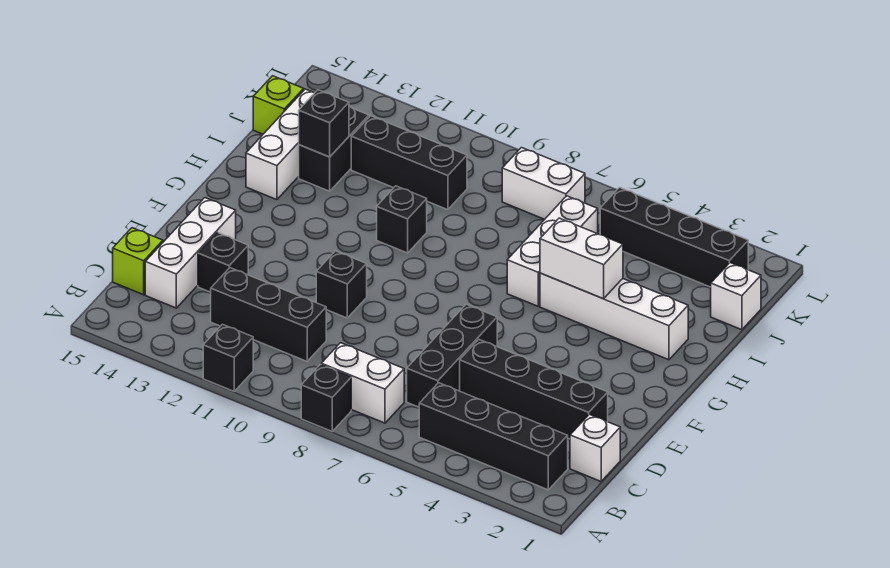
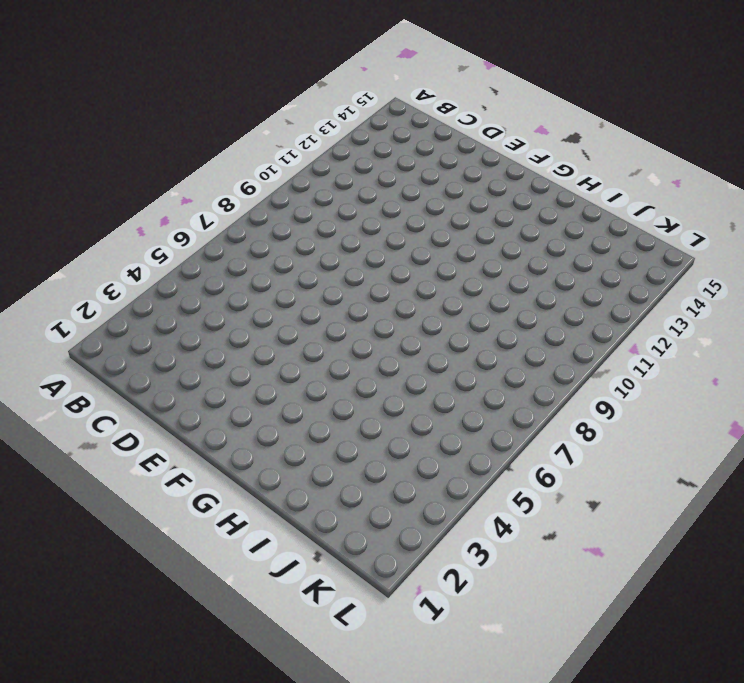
none -> black 1x1 brick [301,364,351,431]
none -> black 1x1 brick [203,324,253,391]
none -> black 1x4 brick [419,383,568,490]

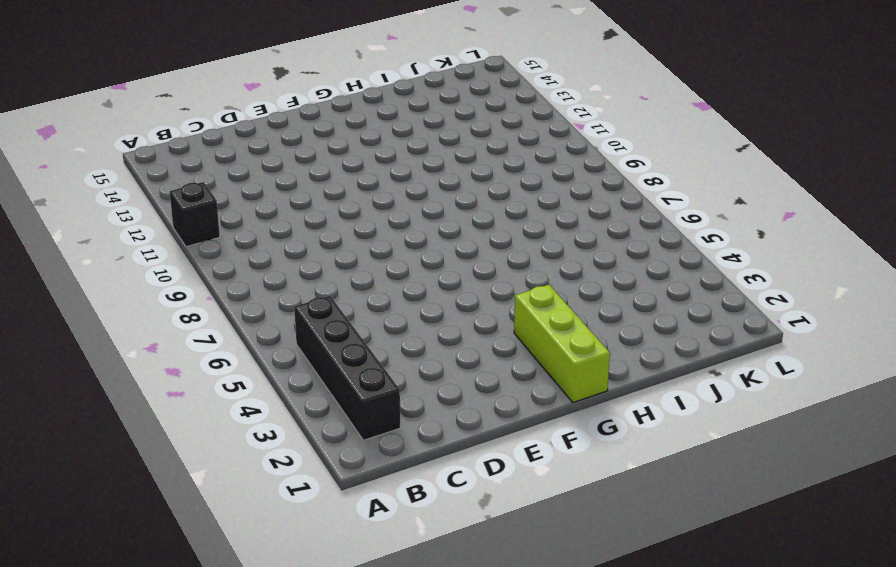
lime 1x3 brick [514,285,610,402] -> none
none -> black 1x1 brick [301,364,351,431]
none -> white 1x2 brick [321,343,404,423]
none -> white 1x1 brick [570,414,620,481]

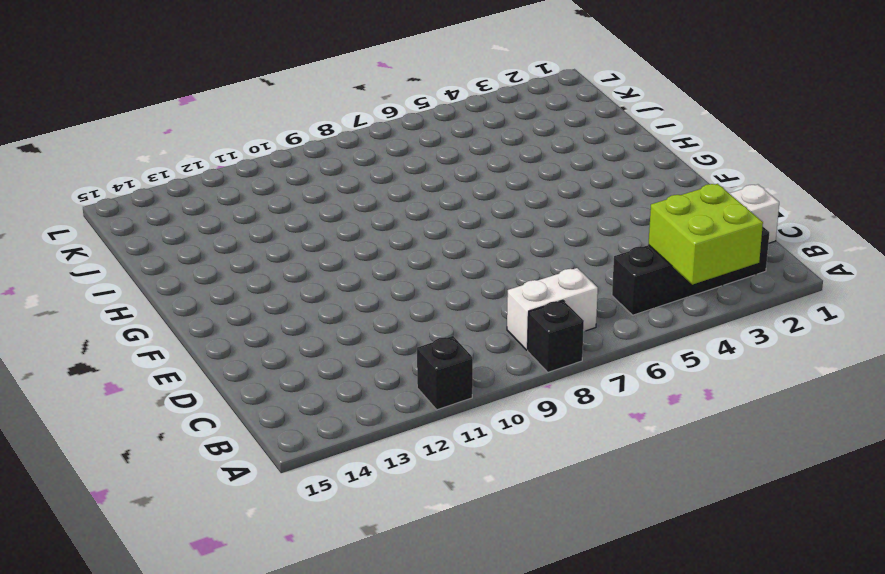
lime 2x2 brick [649,184,763,285] -> none
none -> black 1x3 brick [407,304,497,407]
none -> black 1x3 brick [211,268,326,361]
none -> white 1x3 brick [145,198,236,308]

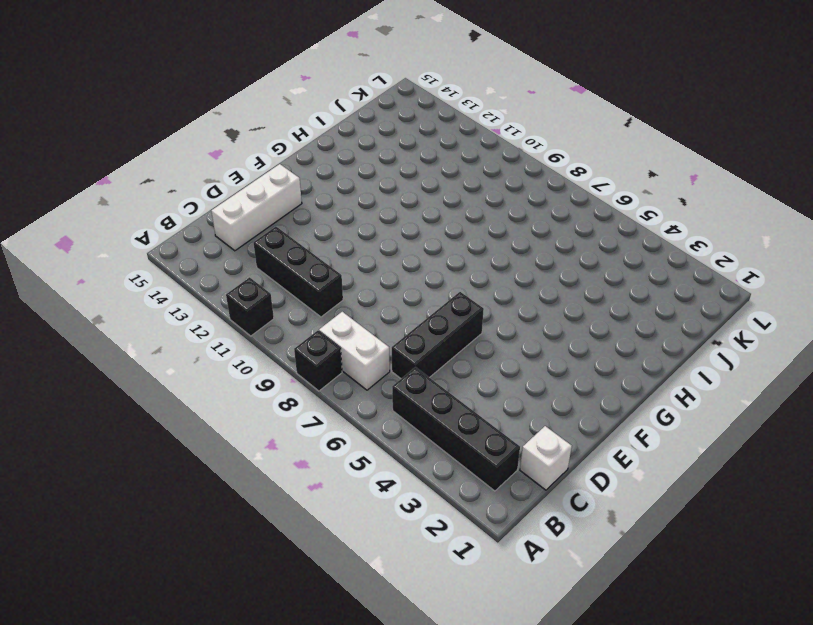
none -> lime 1x1 brick [113,228,163,295]
none -> black 1x4 brick [460,339,608,439]
none -> black 1x1 brick [198,233,248,292]

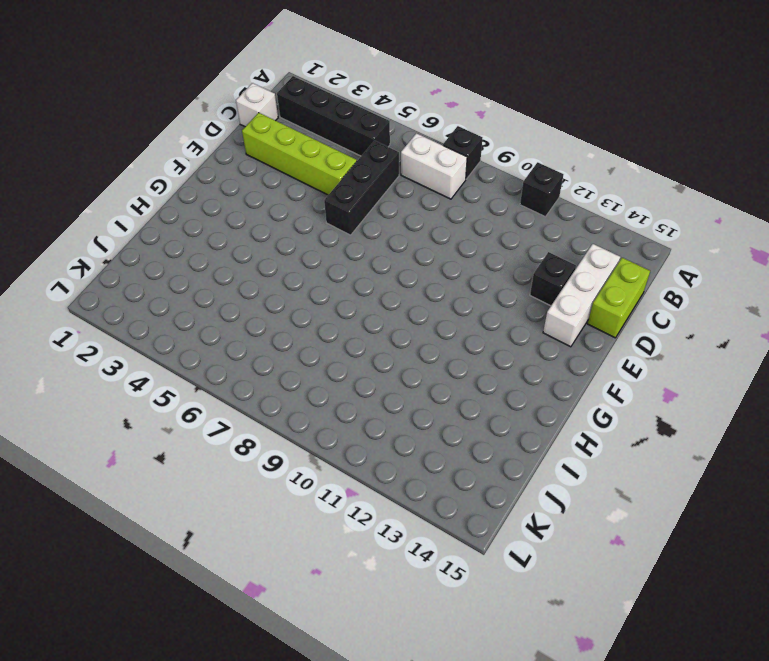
lime 1x2 brick [588,258,650,338] -> lime 1x1 brick [113,228,163,295]
lime 1x4 brick [242,113,357,195] -> black 1x4 brick [460,339,608,439]
none -> black 1x3 brick [211,268,326,361]
none -> black 1x1 brick [316,251,367,318]
none -> white 1x4 brick [540,273,688,360]

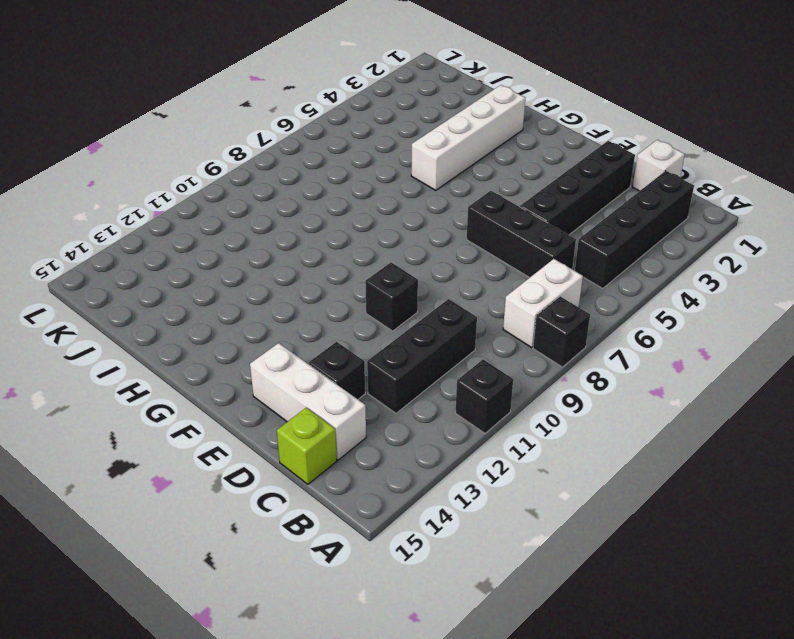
none -> white 1x3 brick [507,196,598,306]
none -> black 1x1 brick [377,186,427,253]
none -> white 1x3 brick [246,89,314,200]

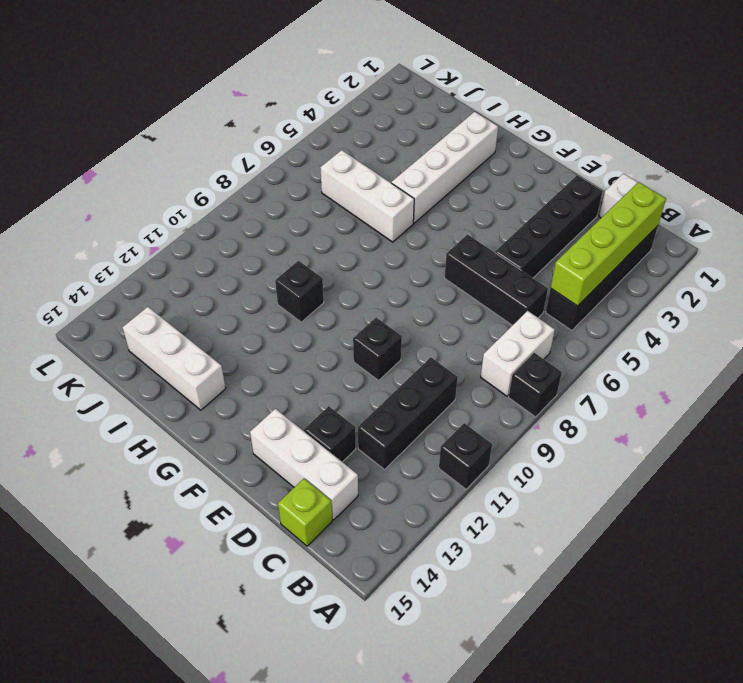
lime 1x4 brick [551,182,666,306] -> none
none -> black 1x2 brick [299,106,369,191]
none -> white 1x1 brick [711,263,761,330]
none -> black 1x3 brick [351,116,467,210]

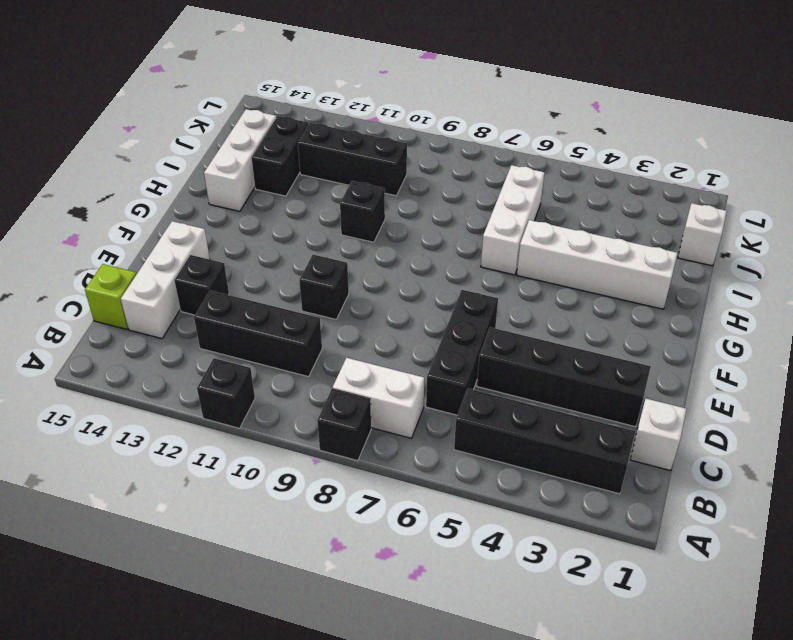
none -> lime 1x1 brick [253,76,304,134]
none -> black 1x4 brick [600,188,748,287]
none -> white 1x2 brick [502,148,585,219]

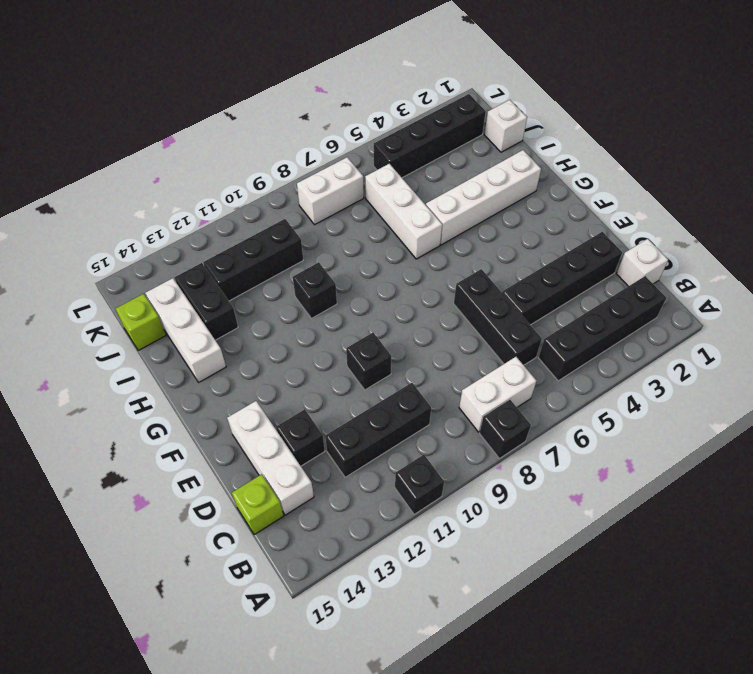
none -> white 1x2 brick [540,218,623,299]
none -> black 1x1 brick [299,90,349,157]

